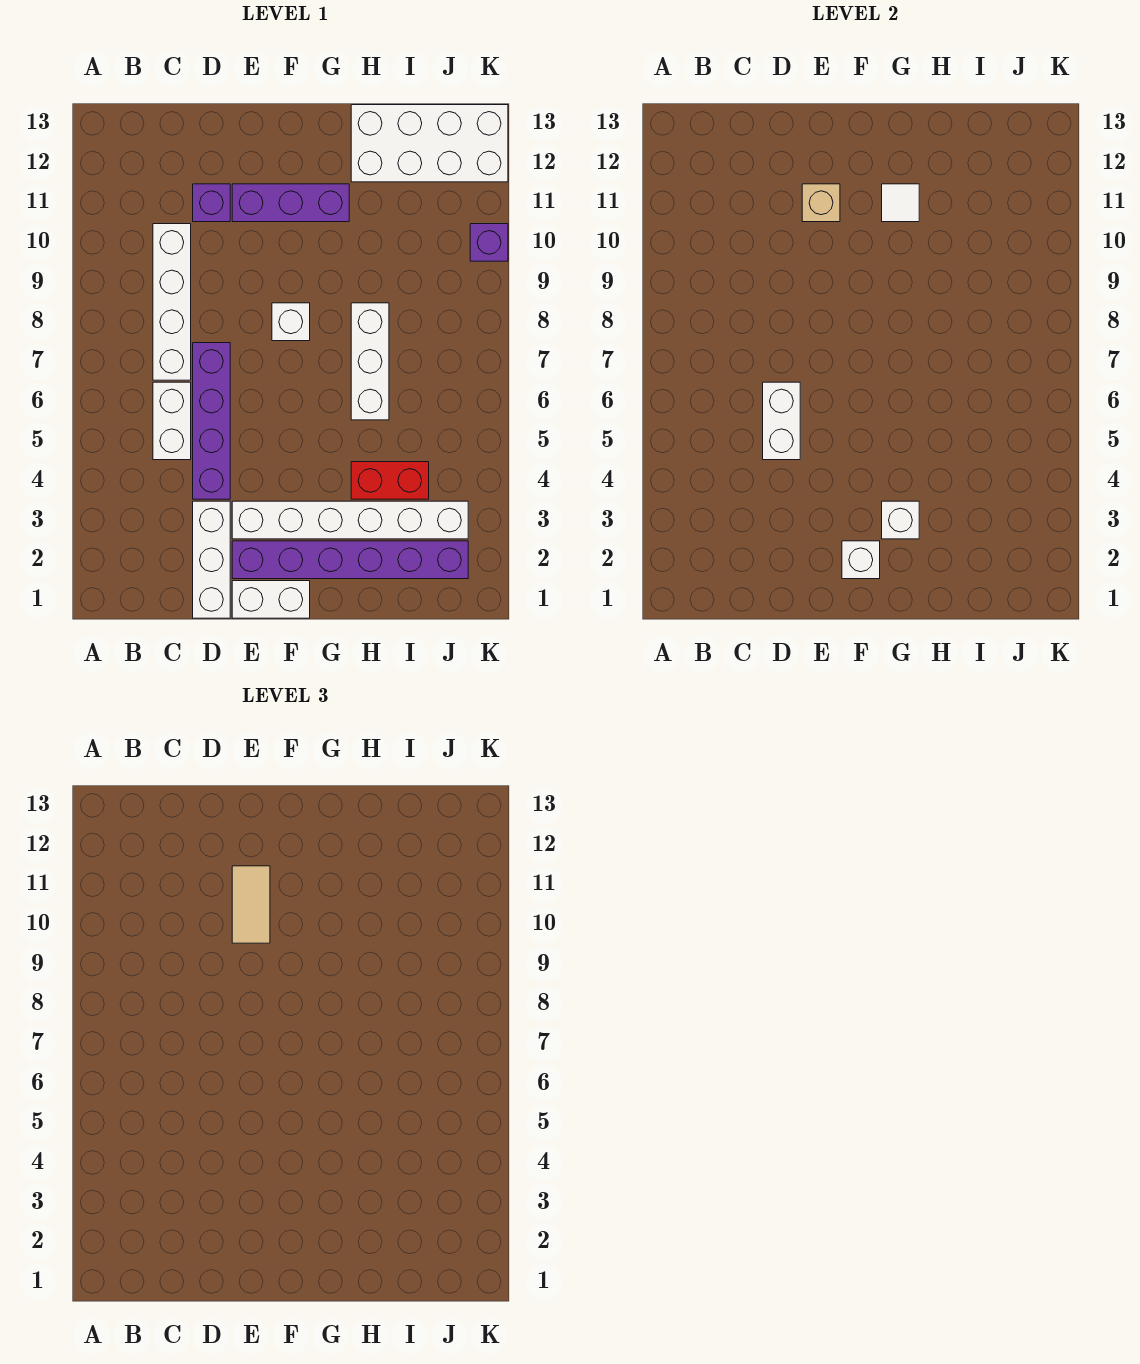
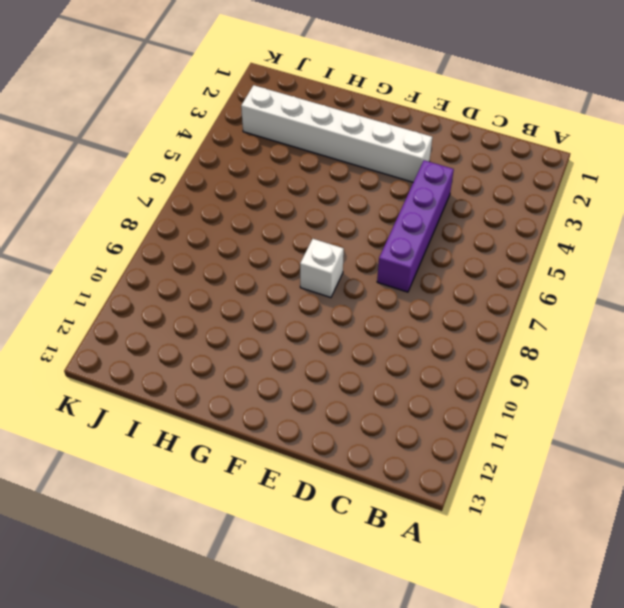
none -> white 1x2 brick [153,382,191,460]
none -> white 1x4 brick [153,224,191,380]
none -> white 1x3 brick [193,501,230,618]

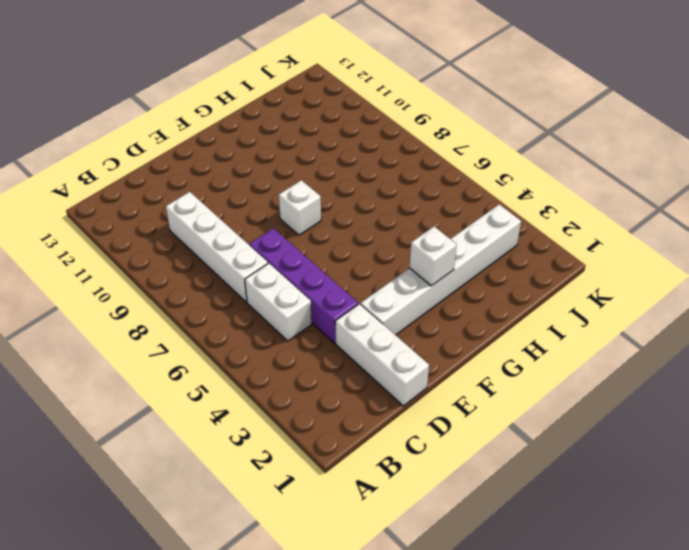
none -> purple 1x1 brick [193,184,230,222]
none -> white 1x2 brick [232,581,310,618]
none -> purple 1x6 brick [232,541,468,579]

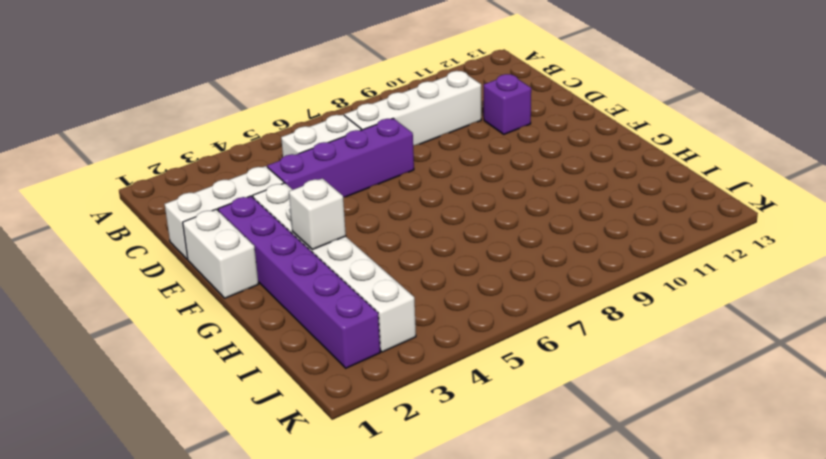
none -> purple 1x3 brick [232,184,349,222]
none -> white 1x1 brick [272,303,310,341]
none -> red 1x2 brick [351,462,429,499]

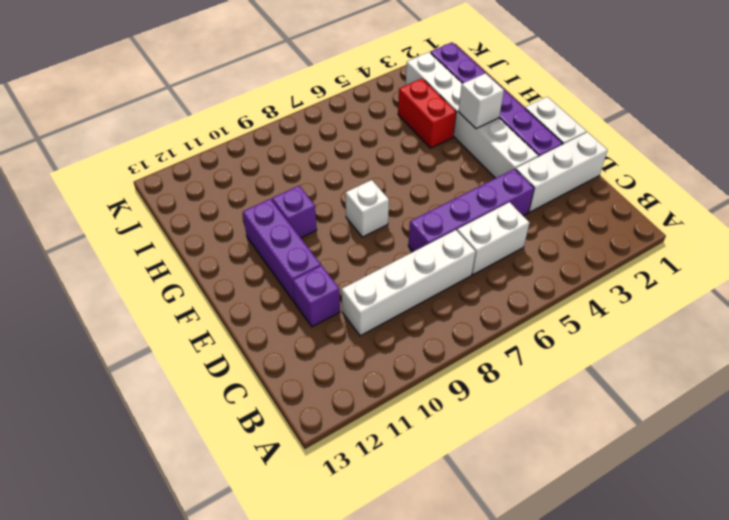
purple 1x1 brick [272,186,317,238] -> purple 1x1 brick moved to [470,224,508,261]
none -> white 1x3 brick [351,303,389,420]
none -> white 2x4 brick [351,105,508,182]
none -> white 1x2 brick [763,382,800,460]

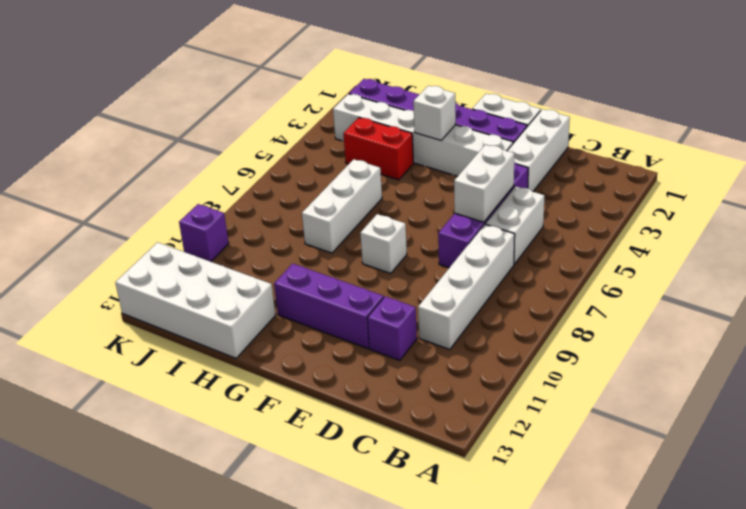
none -> tan 1x1 brick [802,184,840,222]
none -> white 1x1 brick [842,541,880,579]
none -> white 1x1 tile [882,184,919,222]

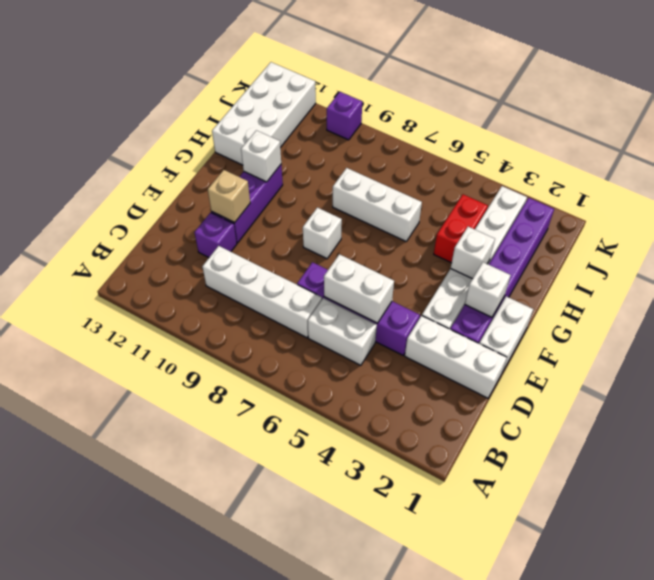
white 1x1 brick [241,130,281,182] -> white 1x1 tile [882,184,919,222]
none -> tan 1x2 tile [232,866,270,943]

